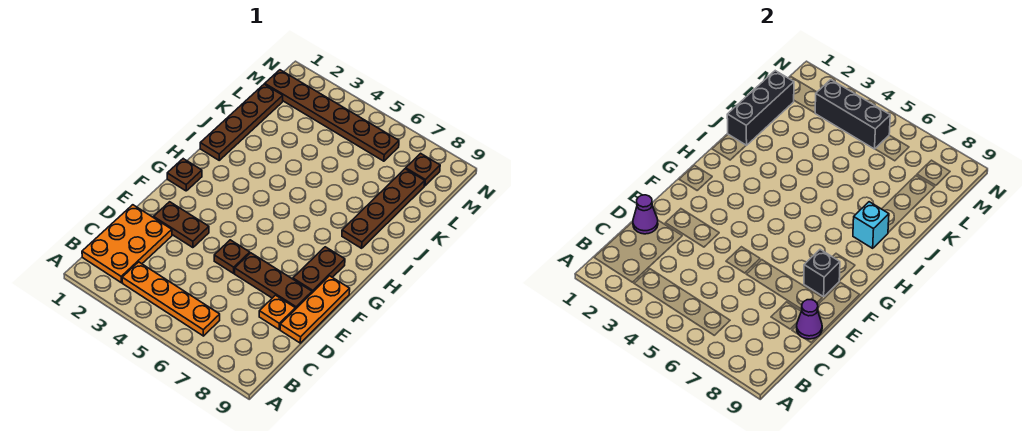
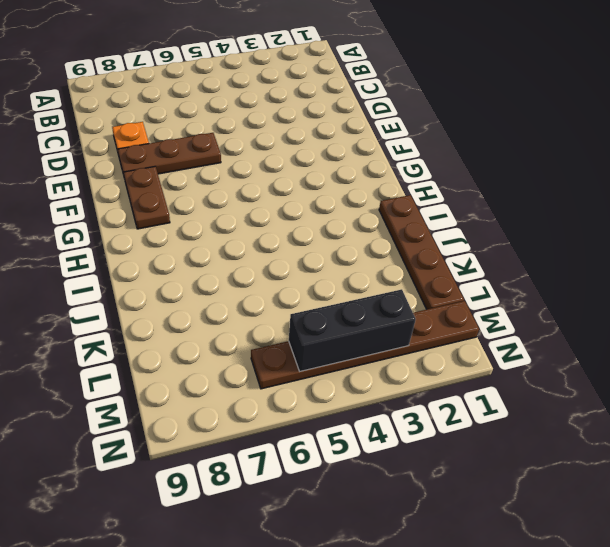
none -> orange 2x3 plate [82,205,172,283]
none -> orange 1x4 plate [122,262,220,336]
none -> orange 1x3 plate [280,276,350,343]

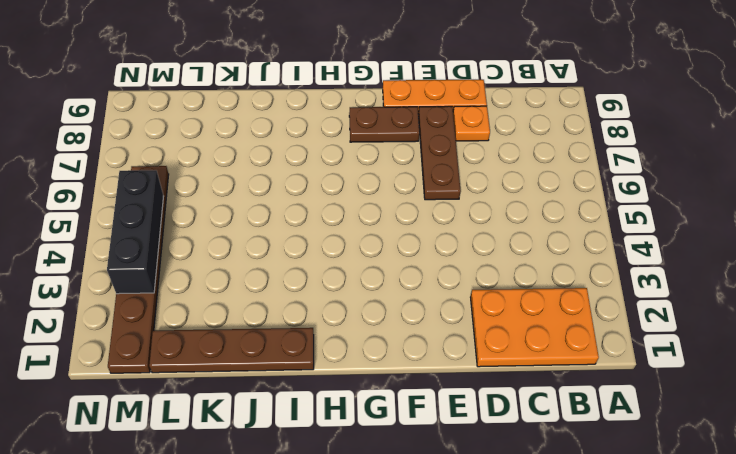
none -> orange 1x4 plate [122,262,220,336]
none -> brown 1x2 plate [154,202,209,248]
none -> brown 1x1 plate [214,240,250,273]

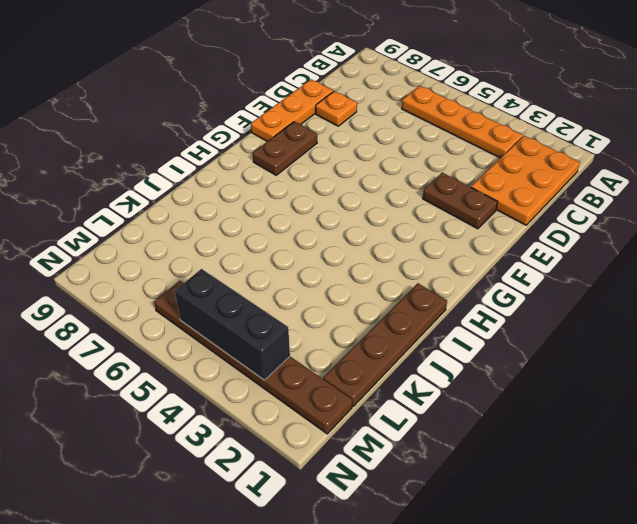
none -> brown 1x1 plate [214,240,250,273]
none -> brown 1x3 plate [235,253,312,309]
none -> brown 1x1 plate [167,159,202,191]

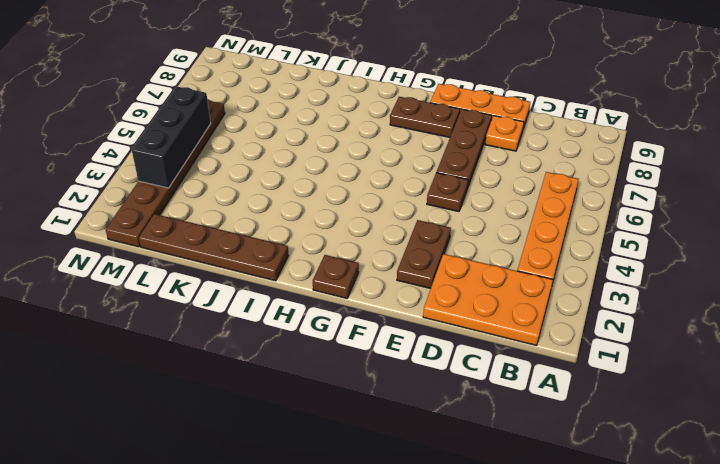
none -> brown 1x4 plate [342,169,425,248]
none -> brown 1x1 plate [406,153,440,186]
none -> purple 1x1 cone [633,195,658,234]

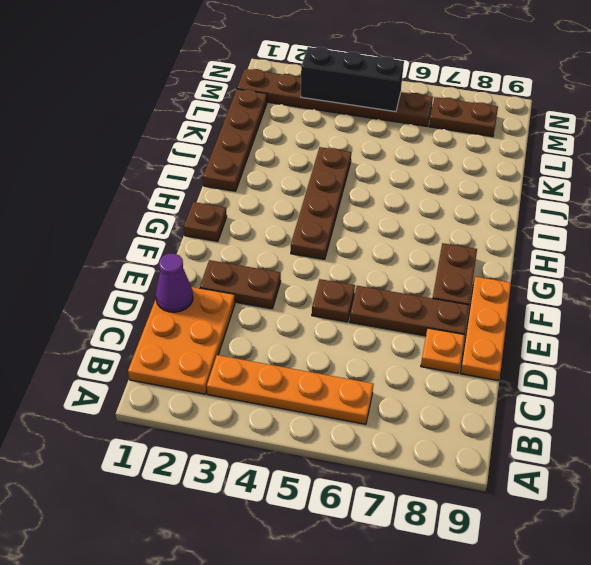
brown 1x4 plate [291,147,351,259] -> brown 1x4 plate moved to [342,169,425,248]
brown 1x2 plate [429,97,498,137] -> brown 1x1 plate [406,153,440,186]
none -> purple 1x1 cone [797,300,822,339]
none -> black 1x1 brick [804,250,840,297]
none -> cyan 1x1 brick [853,202,889,248]

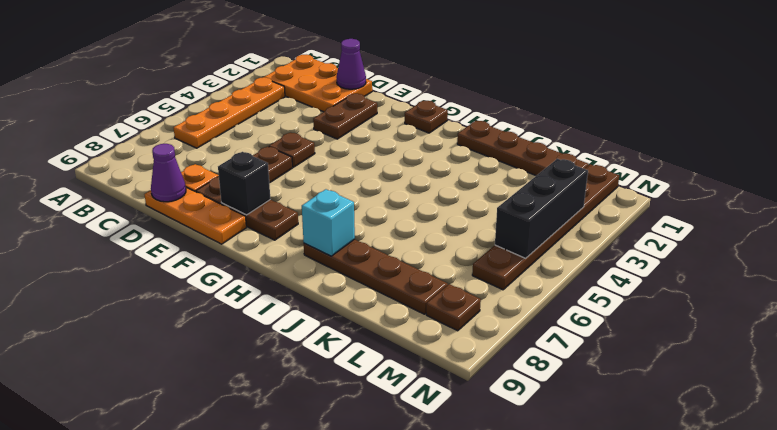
none -> black 1x3 brick [727,71,794,145]

